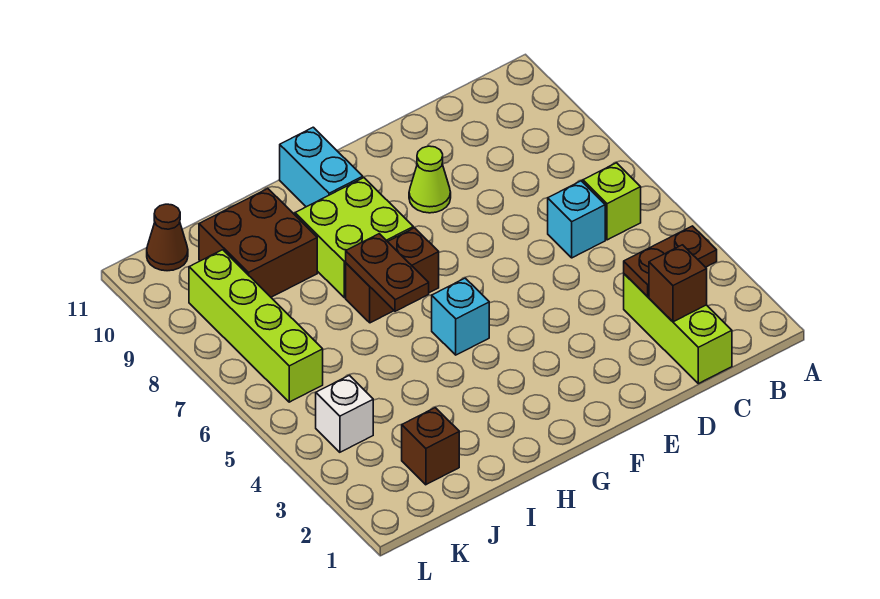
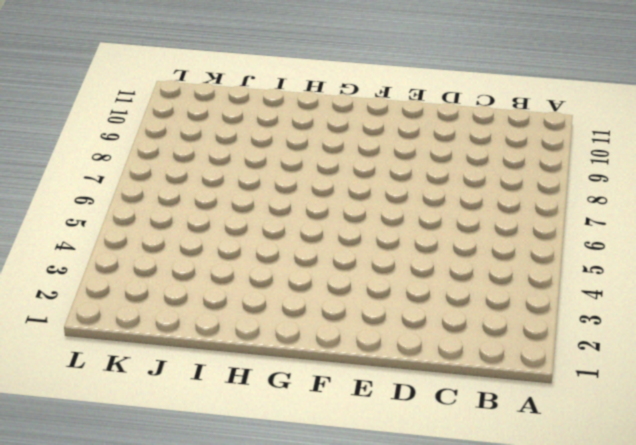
none -> lime 1x1 brick [583,163,641,240]
none -> lime 1x3 brick [624,274,732,384]
none -> cyan 1x1 brick [548,181,605,258]

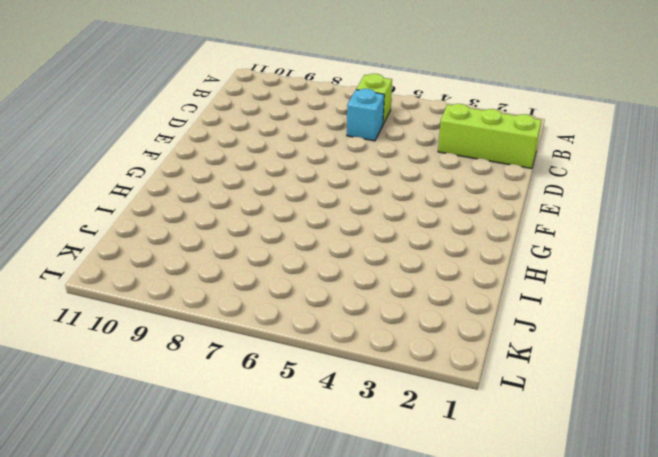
none -> lime 1x1 cone [409,146,451,213]
none -> cyan 1x1 brick [432,278,489,355]
none -> brown 1x2 brick [346,228,439,323]

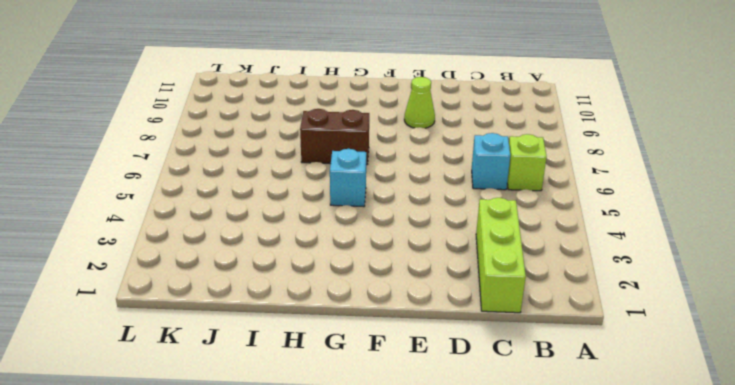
none -> lime 2x2 brick [295,178,413,298]
none -> cyan 1x2 brick [280,127,363,207]
none -> brown 2x2 brick [199,189,317,297]

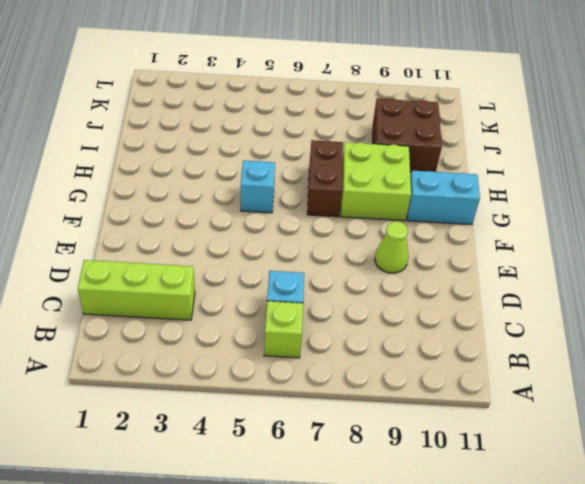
none -> brown 1x1 brick [402,408,459,485]
none -> white 1x1 brick [316,375,373,452]
none -> lime 1x4 brick [189,250,323,402]

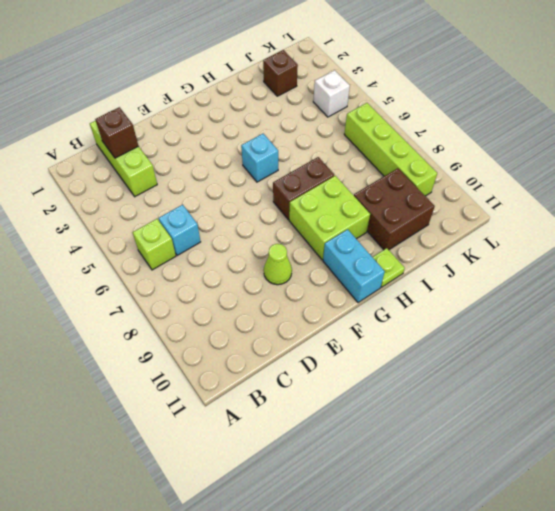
lime 1x1 plate [373,248,405,287] -> none
none -> brown 1x1 cone [147,204,188,271]
none -> brown 1x2 plate [624,226,717,297]
none -> brown 1x2 plate [346,234,429,311]

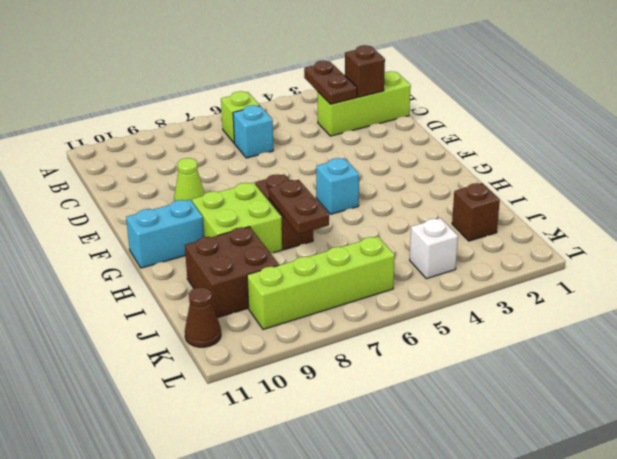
brown 1x2 plate [269,180,329,234] -> brown 1x2 plate turned to [346,234,429,311]

